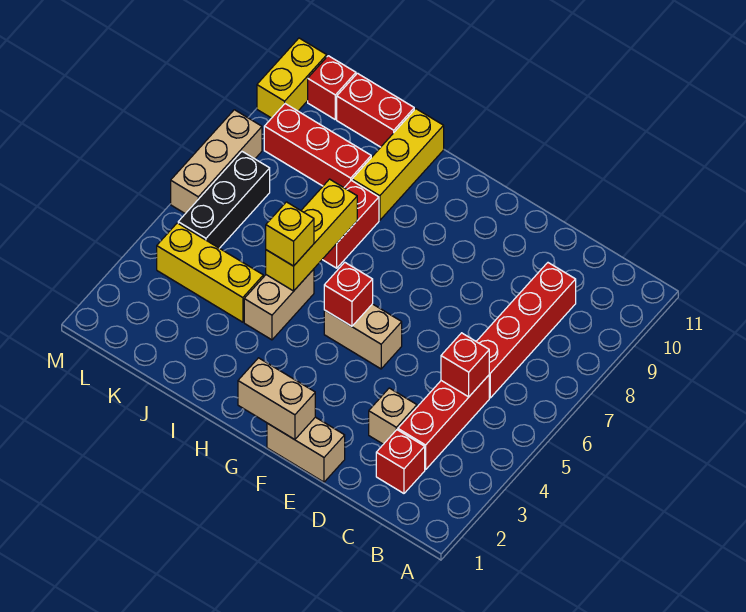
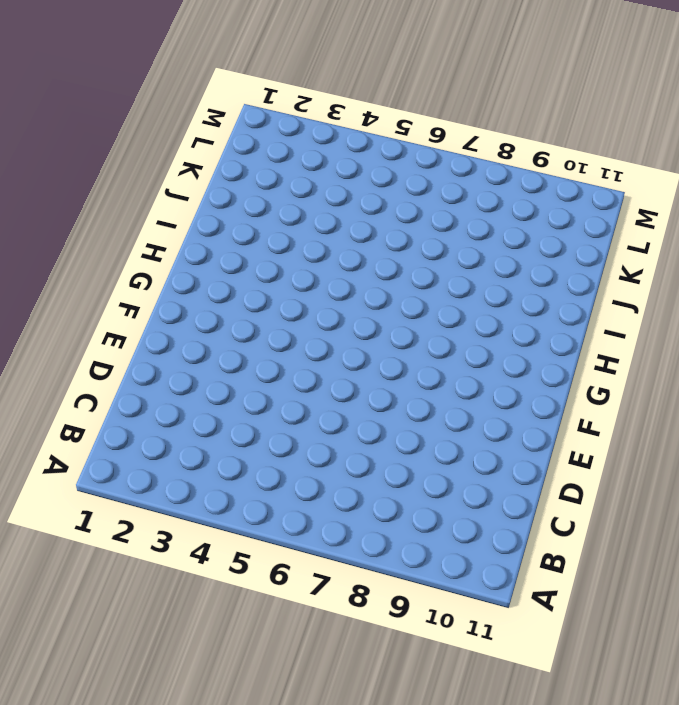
none -> red 1x1 brick [376,430,425,493]
none -> red 1x3 brick [398,375,489,470]
none -> red 1x4 brick [476,263,576,398]

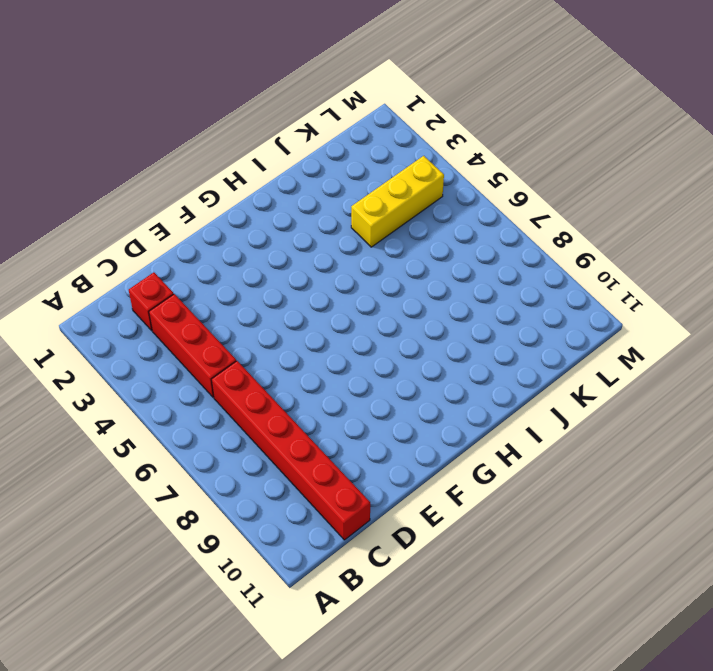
red 1x6 brick [211,361,370,540] -> red 1x4 brick [476,263,576,398]
none -> tan 1x1 brick [369,388,417,444]
none -> tan 1x2 brick [267,417,345,482]
none -> tan 1x2 brick [324,304,402,369]

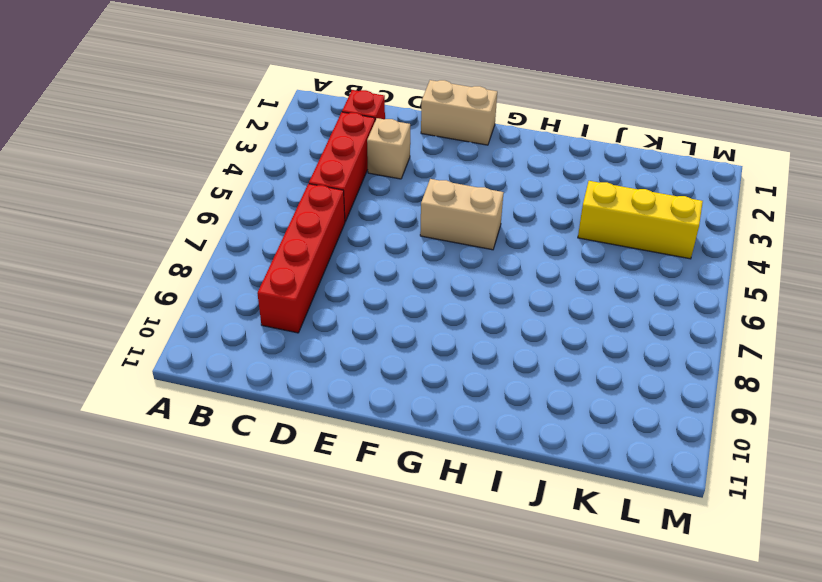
none -> tan 1x2 brick [244,269,314,340]
none -> red 1x2 brick [322,180,379,268]
none -> yellow 1x3 brick [352,109,444,220]

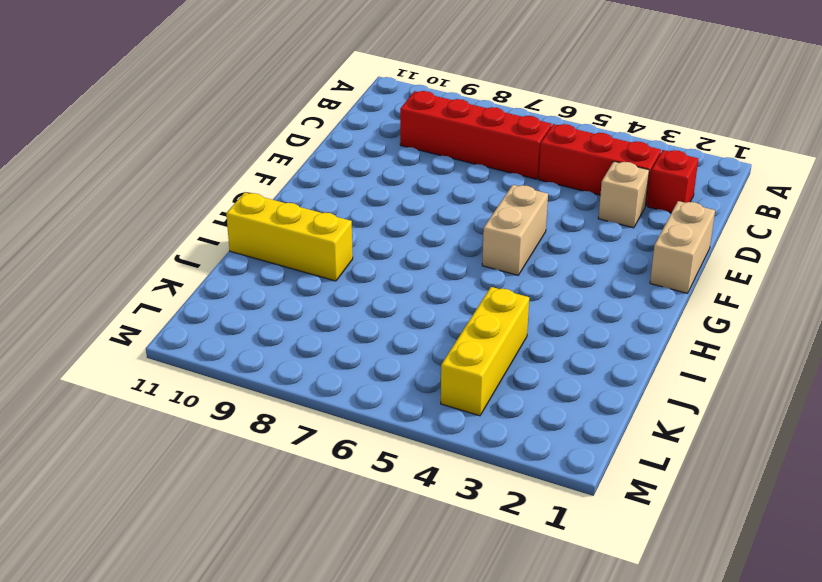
none -> tan 1x2 brick [244,269,314,340]
none -> red 1x2 brick [322,180,379,268]
none -> red 1x3 brick [264,104,371,188]

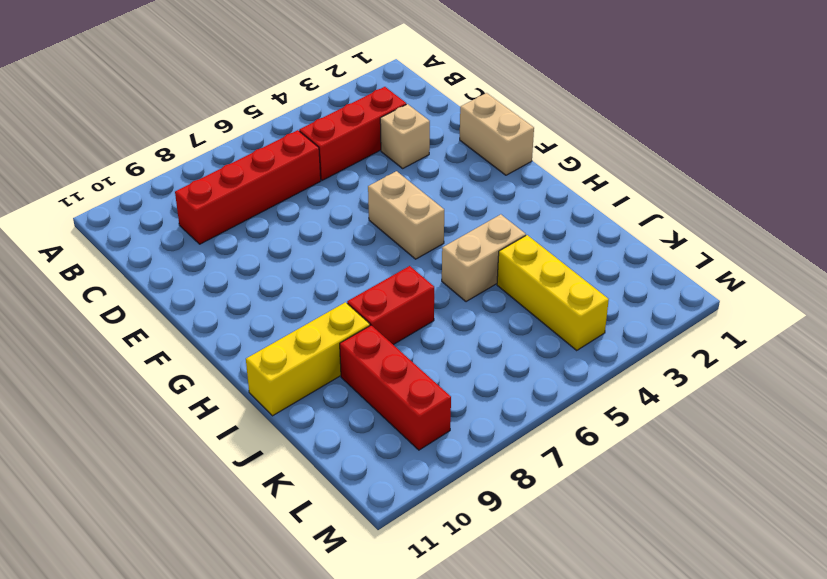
none -> red 1x1 brick [376,430,425,493]
none -> red 1x2 brick [337,73,414,147]
none -> black 1x3 brick [178,152,270,248]

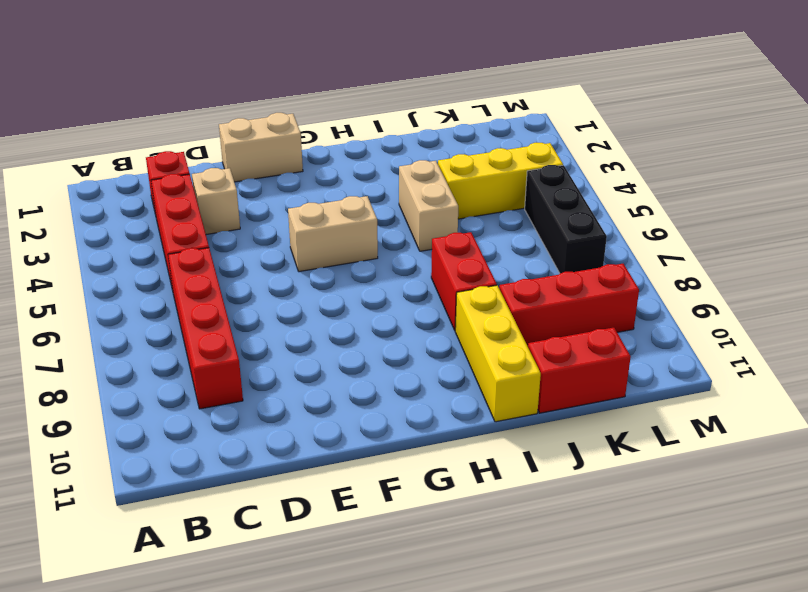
none -> red 1x1 brick [308,56,356,119]
none -> tan 1x3 brick [171,110,262,214]
none -> yellow 1x2 brick [257,38,327,118]

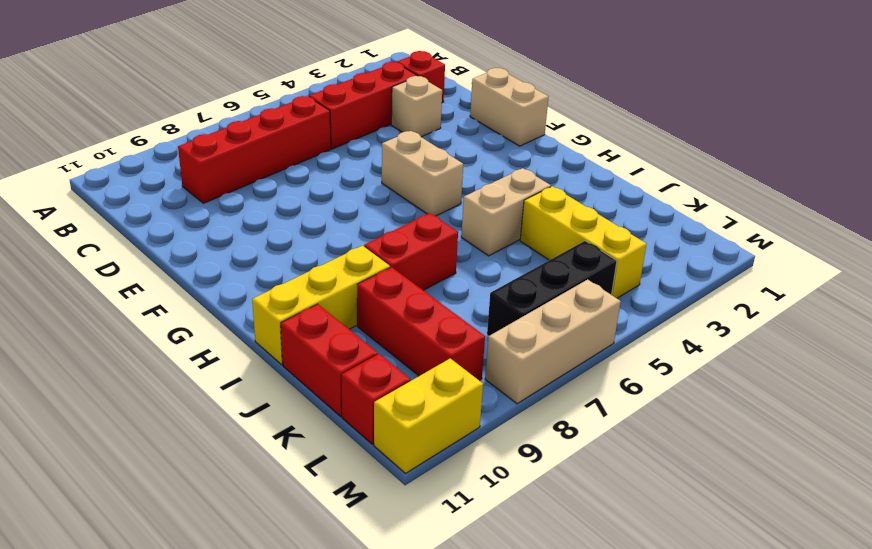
none -> red 1x1 brick [441,333,489,397]
none -> tan 1x2 brick [238,358,315,440]
none -> red 1x1 brick [324,262,373,326]

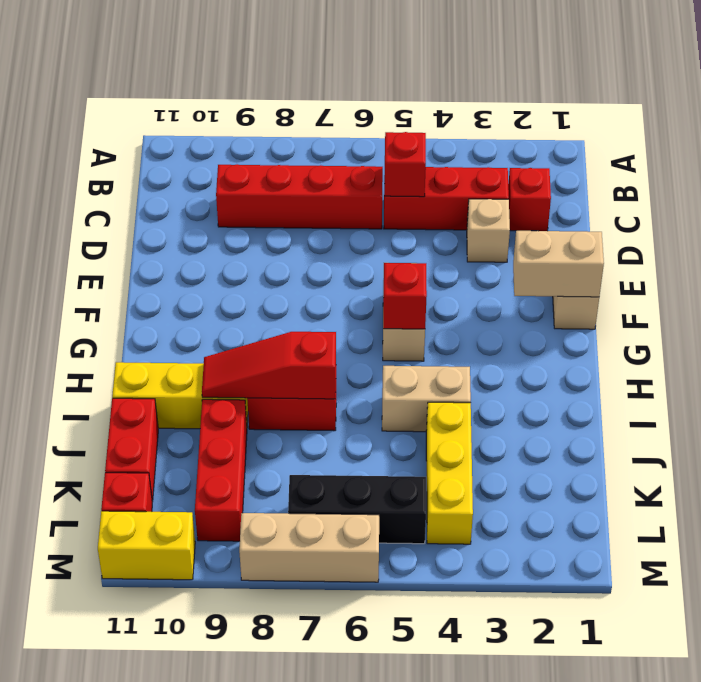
tan 1x2 brick [513,231,604,297] -> tan 1x2 brick turned to [238,358,315,440]
red 1x3 slope [202,332,336,399] -> yellow 1x3 brick [266,179,357,291]
none -> yellow 1x1 brick [266,202,314,266]

